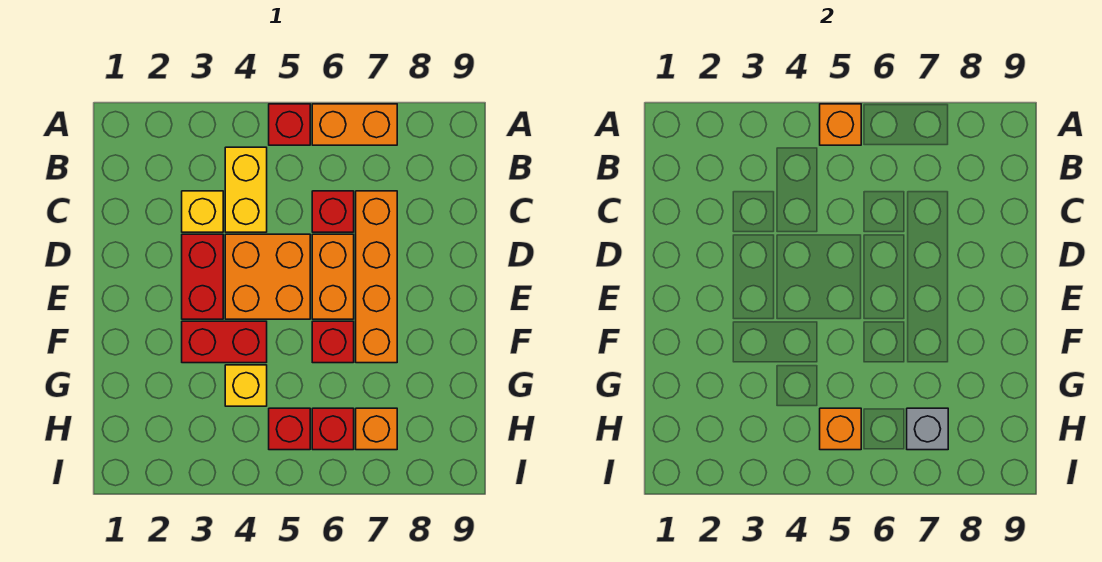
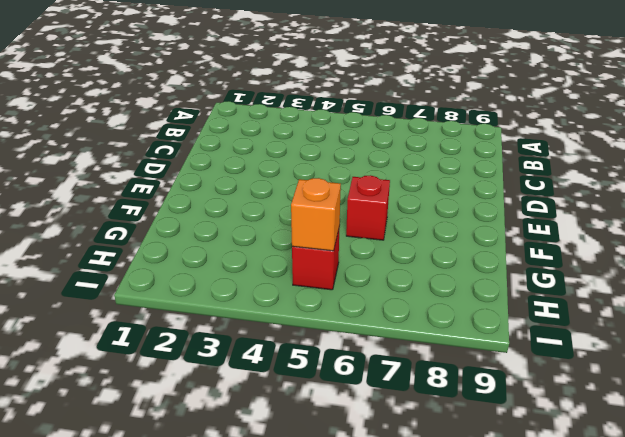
none -> red 1x1 brick [269,104,310,145]
none -> orange 1x2 brick [312,104,397,145]
none -> yellow 1x2 brick [225,147,267,232]

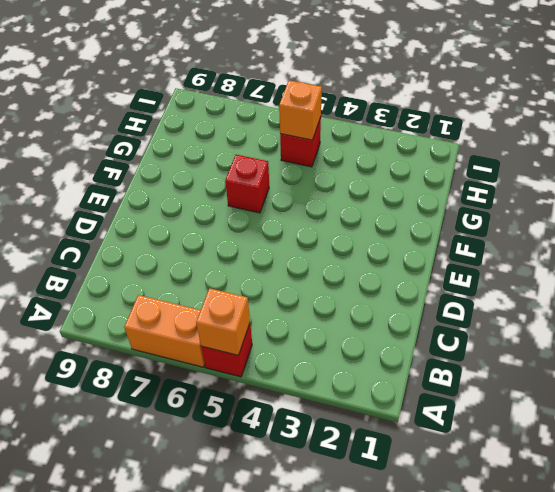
none -> yellow 1x2 brick [225,147,267,232]
none -> yellow 1x1 brick [182,191,223,232]
none -> red 1x1 brick [312,191,354,232]

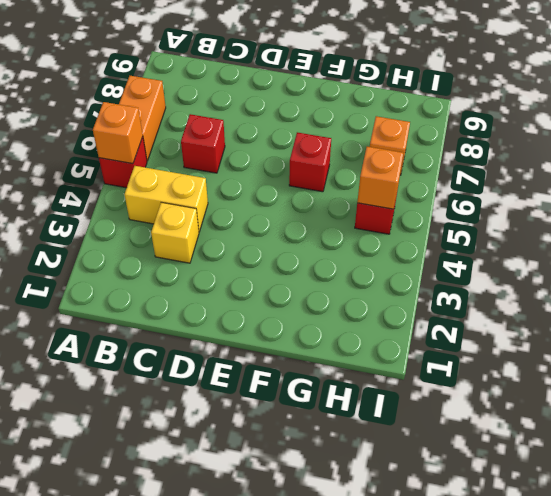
none -> orange 1x4 brick [356,191,397,363]
none -> red 1x2 brick [182,234,223,319]
none -> orange 2x2 brick [225,234,310,319]

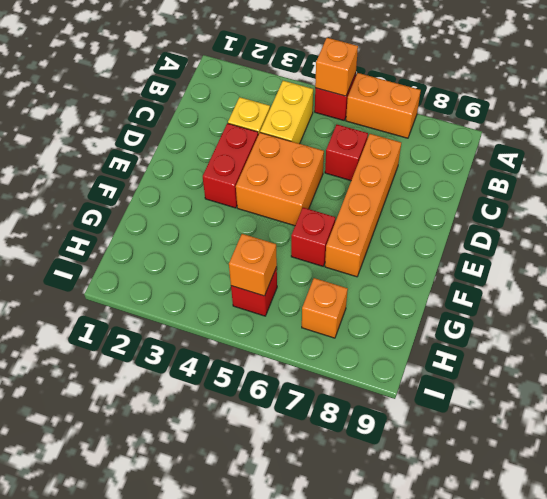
none -> orange 1x2 brick [312,234,354,319]
none -> red 1x2 brick [182,321,267,363]
none -> yellow 1x1 brick [225,365,267,406]

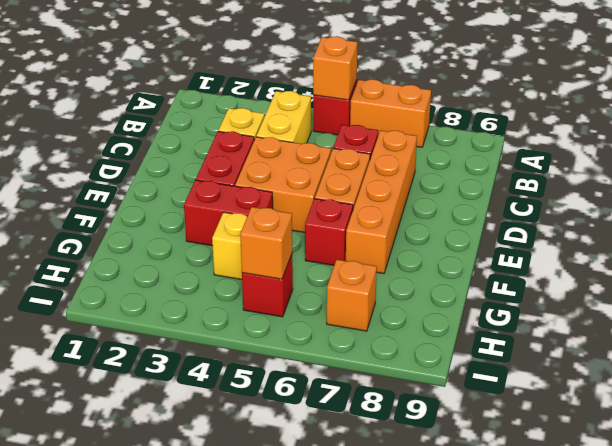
none -> red 1x1 brick [312,408,354,450]
none -> grey 1x1 brick [907,408,948,450]

